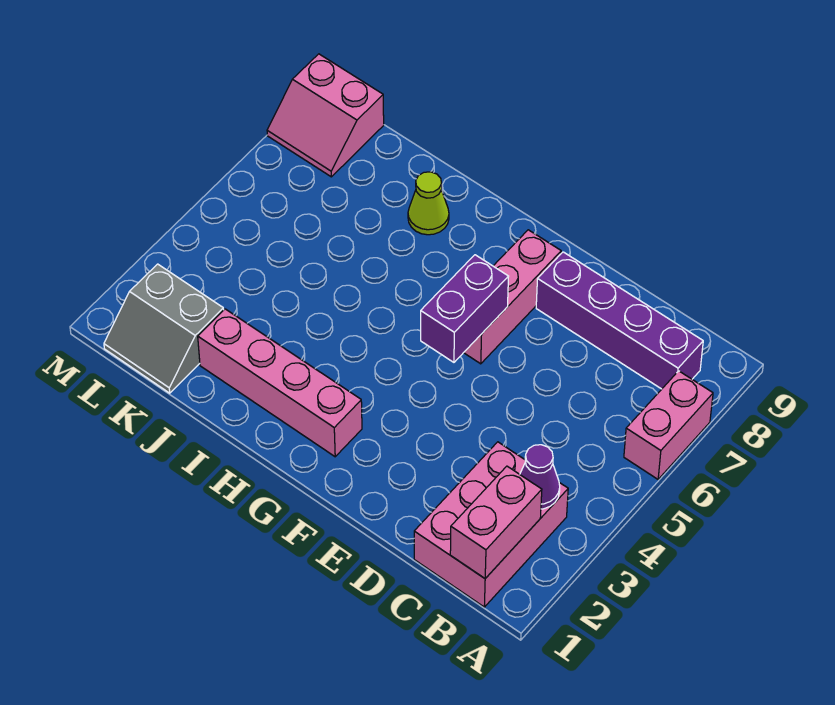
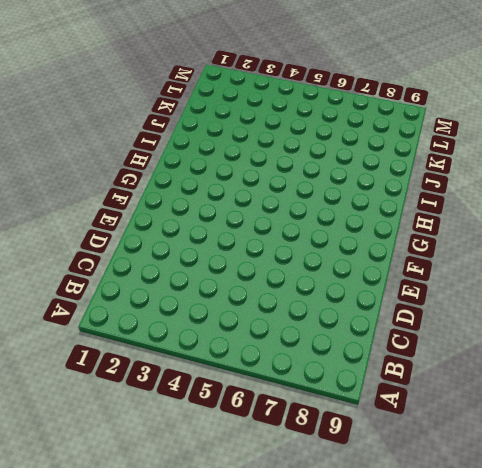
none -> pink 1x2 brick [624,371,713,479]
none -> pink 2x3 brick [414,442,568,607]

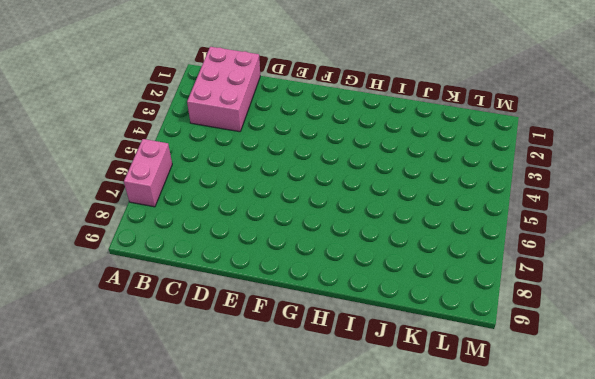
none -> purple 1x4 brick [536,252,703,389]
none -> pink 1x3 brick [464,230,561,364]

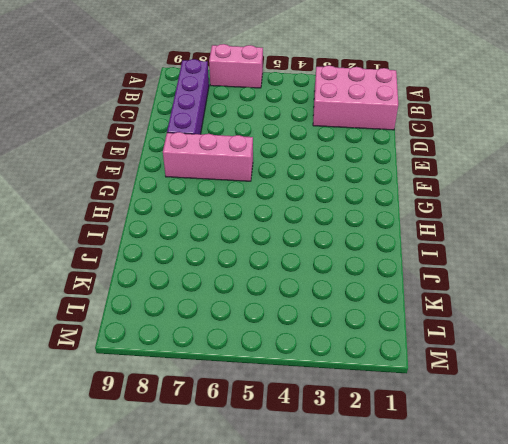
none -> pink 1x4 brick [198,309,362,457]
none -> lime 1x1 cone [408,172,449,235]

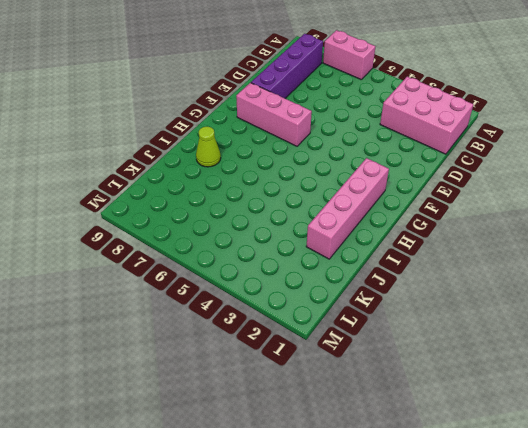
none -> grey 2x2 slope [104,264,224,393]
none -> pink 2x2 slope [267,54,384,177]

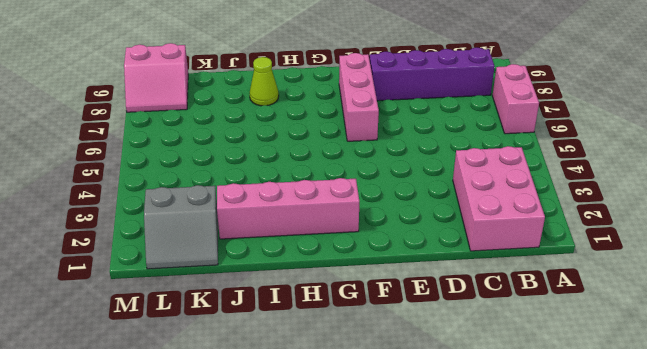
none -> pink 1x2 brick [450,466,542,578]
none -> purple 1x1 cone [520,445,560,509]

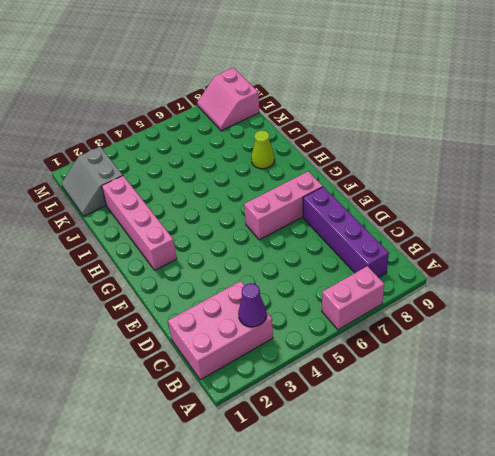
none -> pink 1x2 brick [450,466,542,578]
none -> purple 1x2 brick [421,255,509,362]

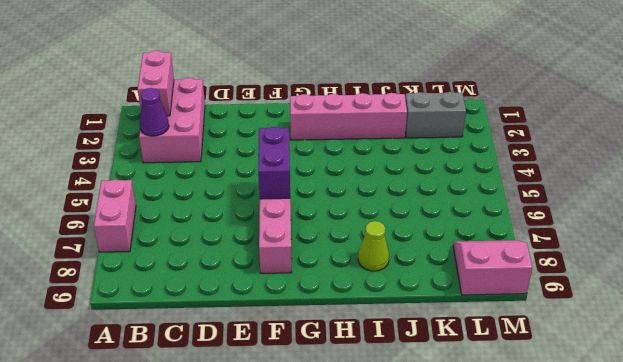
none -> purple 1x4 brick [536,252,703,389]

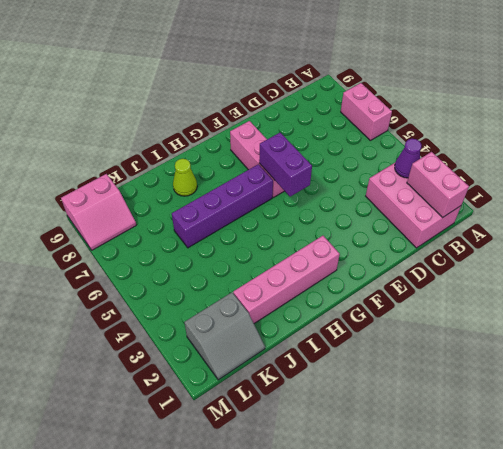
purple 1x4 brick [172,164,273,248] -> purple 1x4 brick moved to [536,252,703,389]

